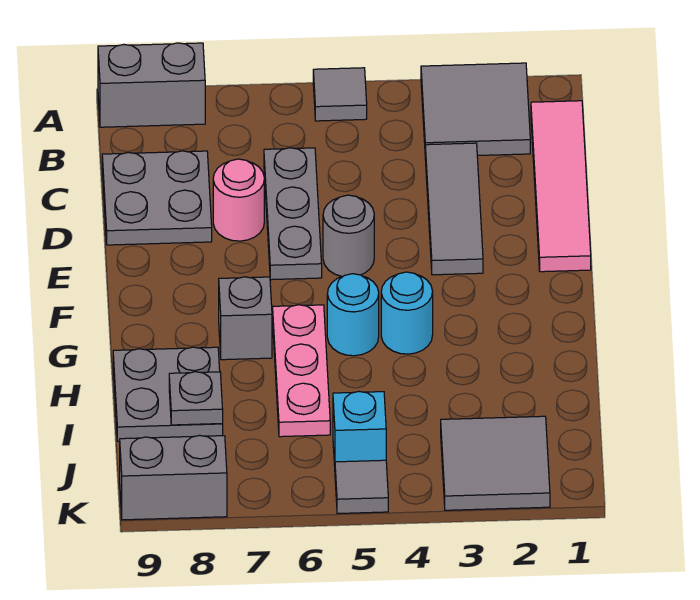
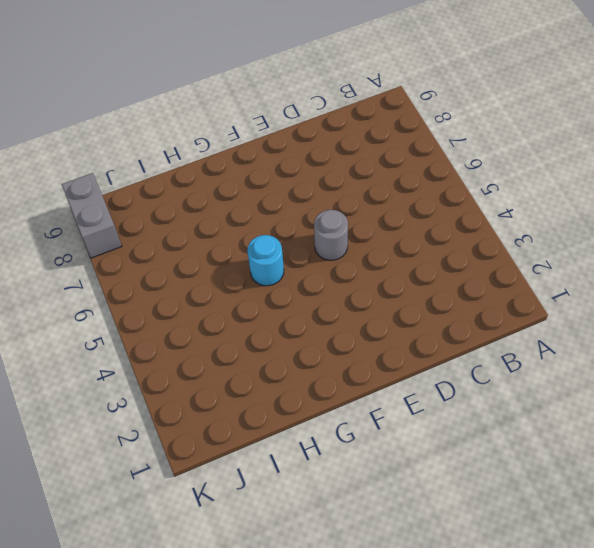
none -> grey 2x2 tile [421,63,530,156]
none -> grey 1x1 tile [313,68,367,121]
none -> grey 1x2 brick [98,43,205,127]

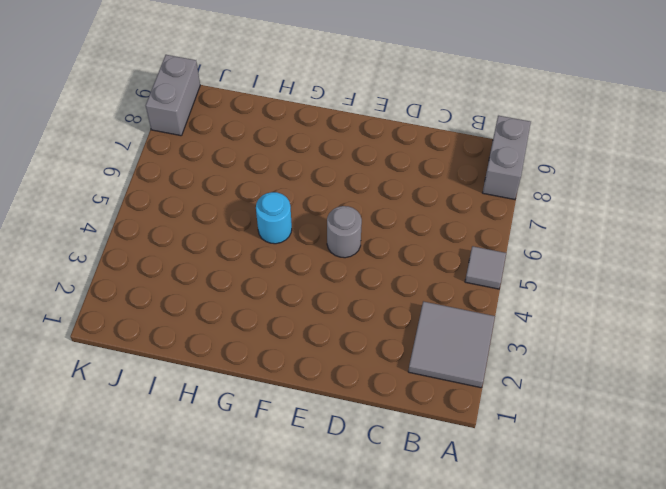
none -> pink 1x4 tile [531,101,591,272]
none -> grey 1x3 tile [425,143,483,275]
none -> grey 1x3 plate [264,148,322,280]

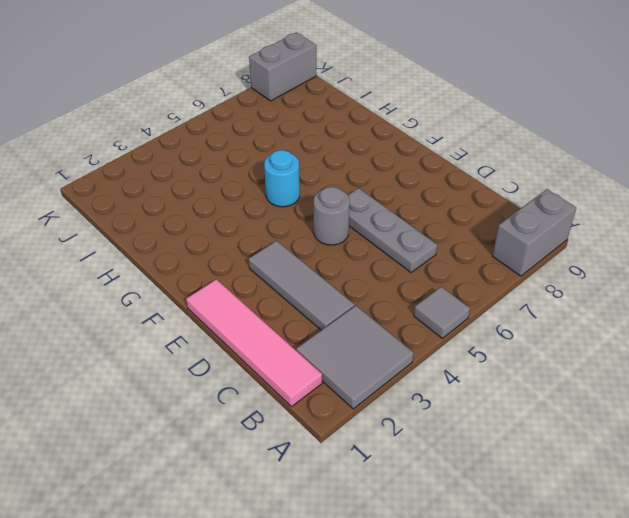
none -> grey 2x2 plate [102,151,212,245]
none -> pink 1x1 round brick [213,159,264,241]
none -> cyan 1x1 round brick [381,272,433,354]

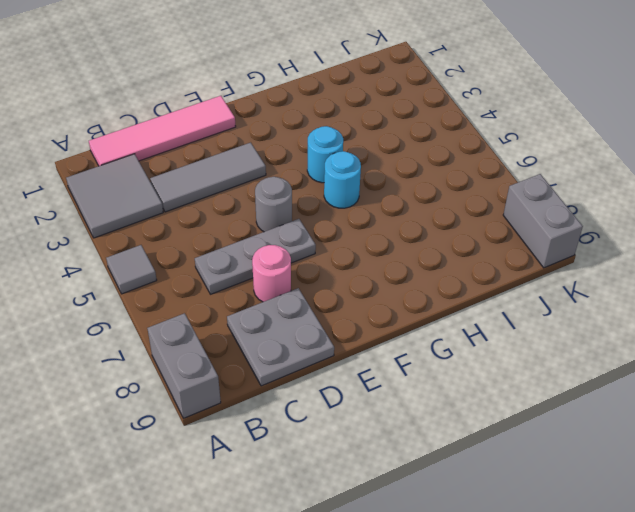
none -> pink 1x3 plate [273,305,330,437]
none -> grey 1x1 brick [219,277,272,360]
none -> grey 2x2 plate [113,347,223,441]

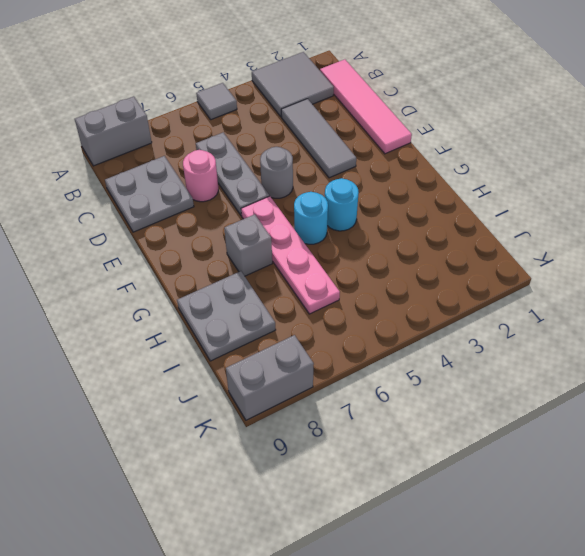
pink 1x4 plate [241,196,340,314] -> pink 1x3 plate [273,305,330,437]
none -> grey 2x2 tile [441,416,550,510]
none -> cyan 1x1 brick [333,392,386,466]
none -> grey 1x1 tile [335,460,388,514]

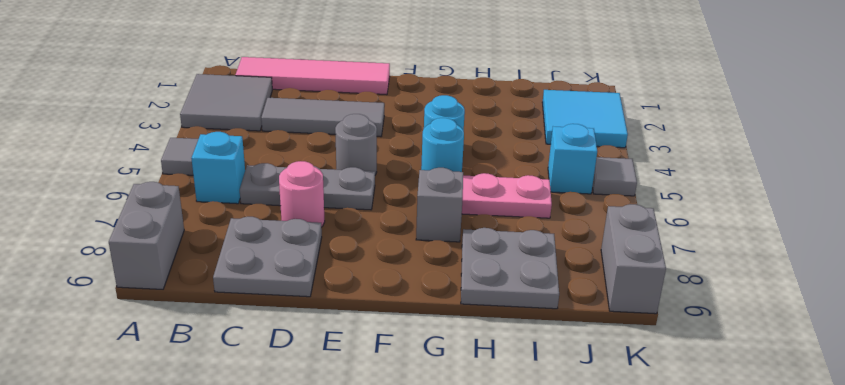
cyan 1x1 brick [191,132,245,204] -> none
cyan 2x2 tile [542,90,628,148] -> grey 2x2 tile [441,416,550,510]
none -> grey 1x1 plate [169,372,223,425]

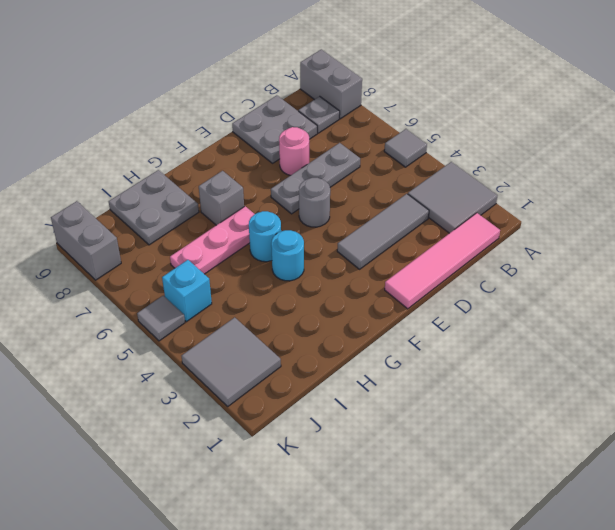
grey 1x1 plate [298,96,340,133] -> grey 1x1 plate moved to [169,372,223,425]

